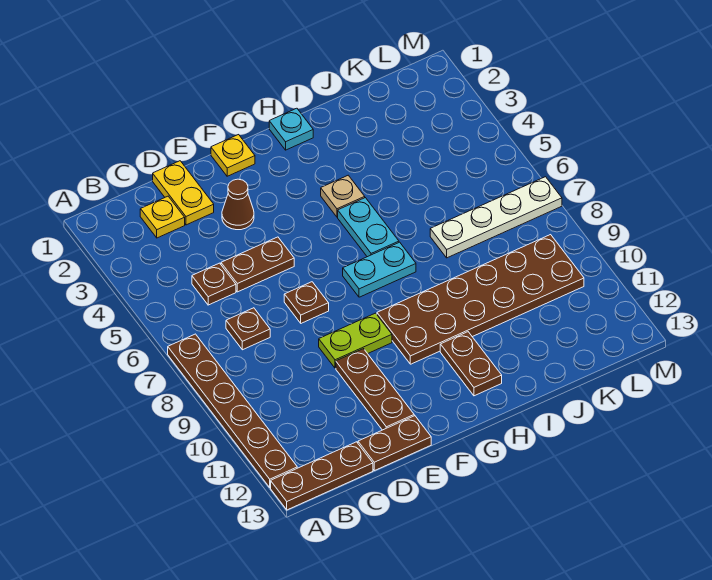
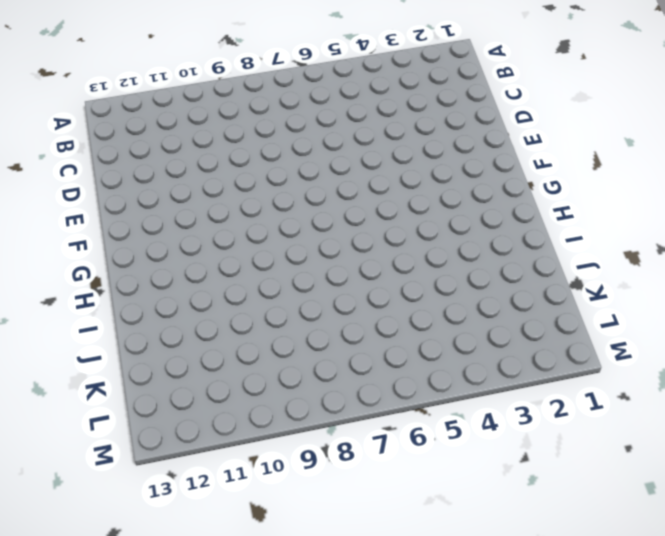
none -> brown 1x6 plate [168,334,297,487]
none -> brown 1x3 plate [271,442,373,510]
none -> yellow 1x1 plate [140,196,185,238]

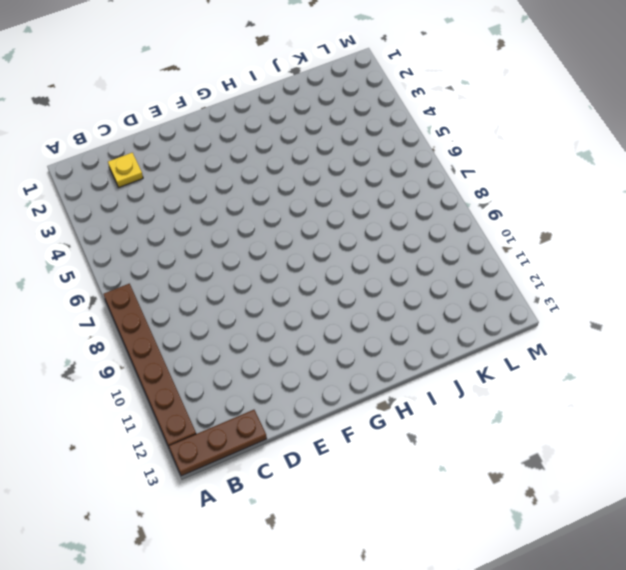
none -> brown 1x1 plate [192,263,236,305]
none -> brown 1x1 plate [226,308,270,350]
none -> yellow 1x2 plate [153,161,214,225]

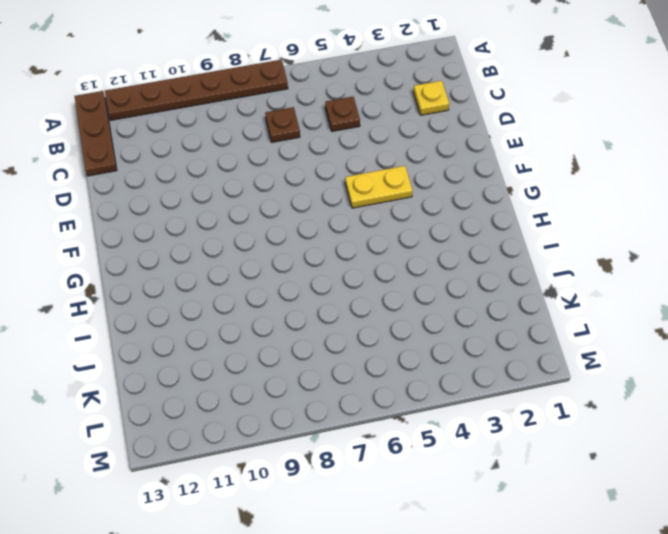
yellow 1x2 plate [345,166,413,208] -> yellow 1x2 plate moved to [153,161,214,225]
none -> brown 1x2 plate [221,237,294,292]
none -> brown 1x2 plate [358,416,431,471]
none -> brown 1x1 cone [222,179,254,230]

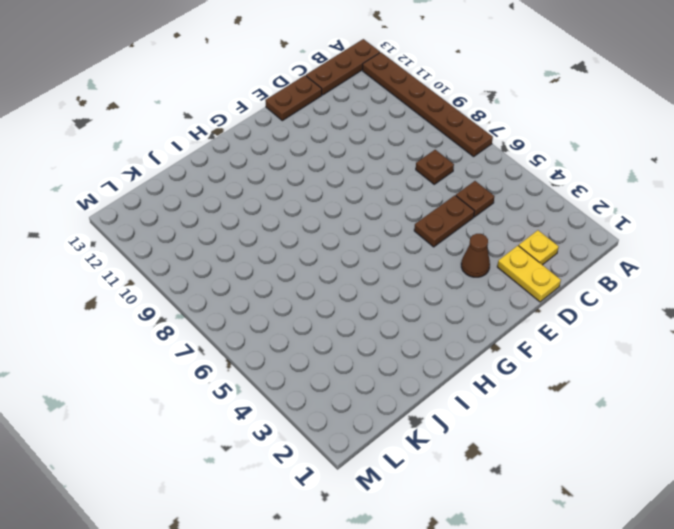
none -> brown 1x1 plate [284,282,329,323]
none -> lime 1x2 plate [319,313,392,368]
none -> brown 1x3 plate [336,349,414,430]

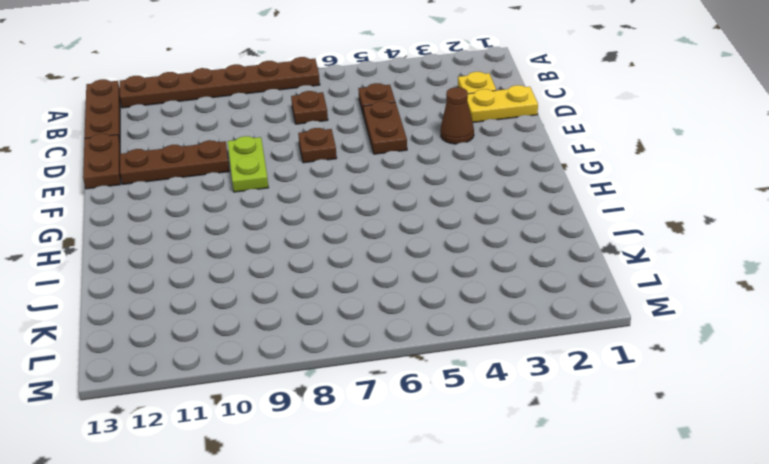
none -> yellow 1x1 plate [211,135,255,176]
none -> cyan 1x2 plate [343,242,416,297]
none -> brown 2x6 plate [377,235,584,364]

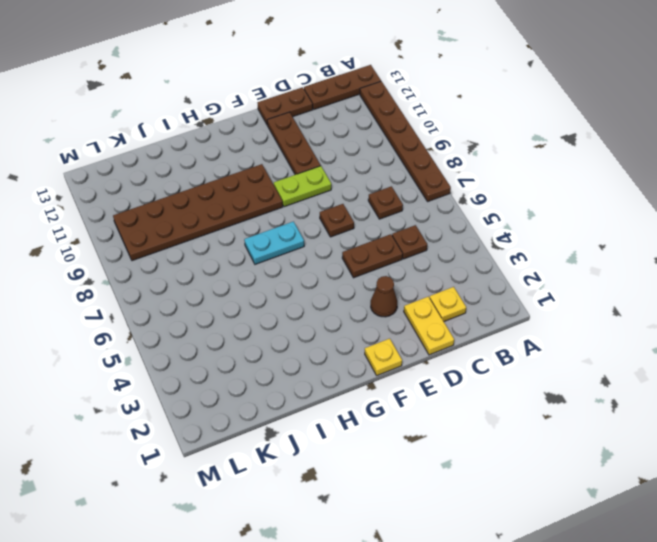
none -> cyan 1x1 plate [269,108,313,150]
none -> tan 1x1 plate [321,175,365,217]
none -> cyan 1x2 plate [338,198,399,257]

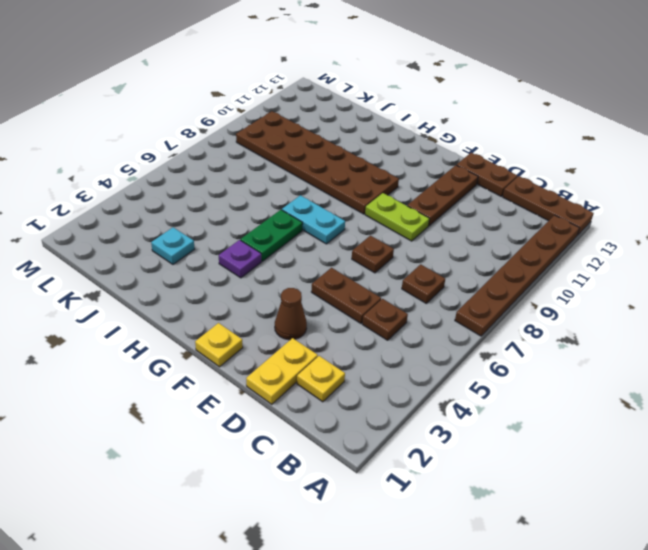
purple 1x1 plate [219,240,261,278] -> tan 1x1 plate [321,175,365,217]
green 1x2 plate [240,210,303,261] -> cyan 1x2 plate [338,198,399,257]
cyan 1x1 plate [151,227,195,264] -> cyan 1x1 plate moved to [269,108,313,150]
none -> brown 1x2 plate [440,332,502,396]
none -> white 1x4 plate [430,177,562,258]

